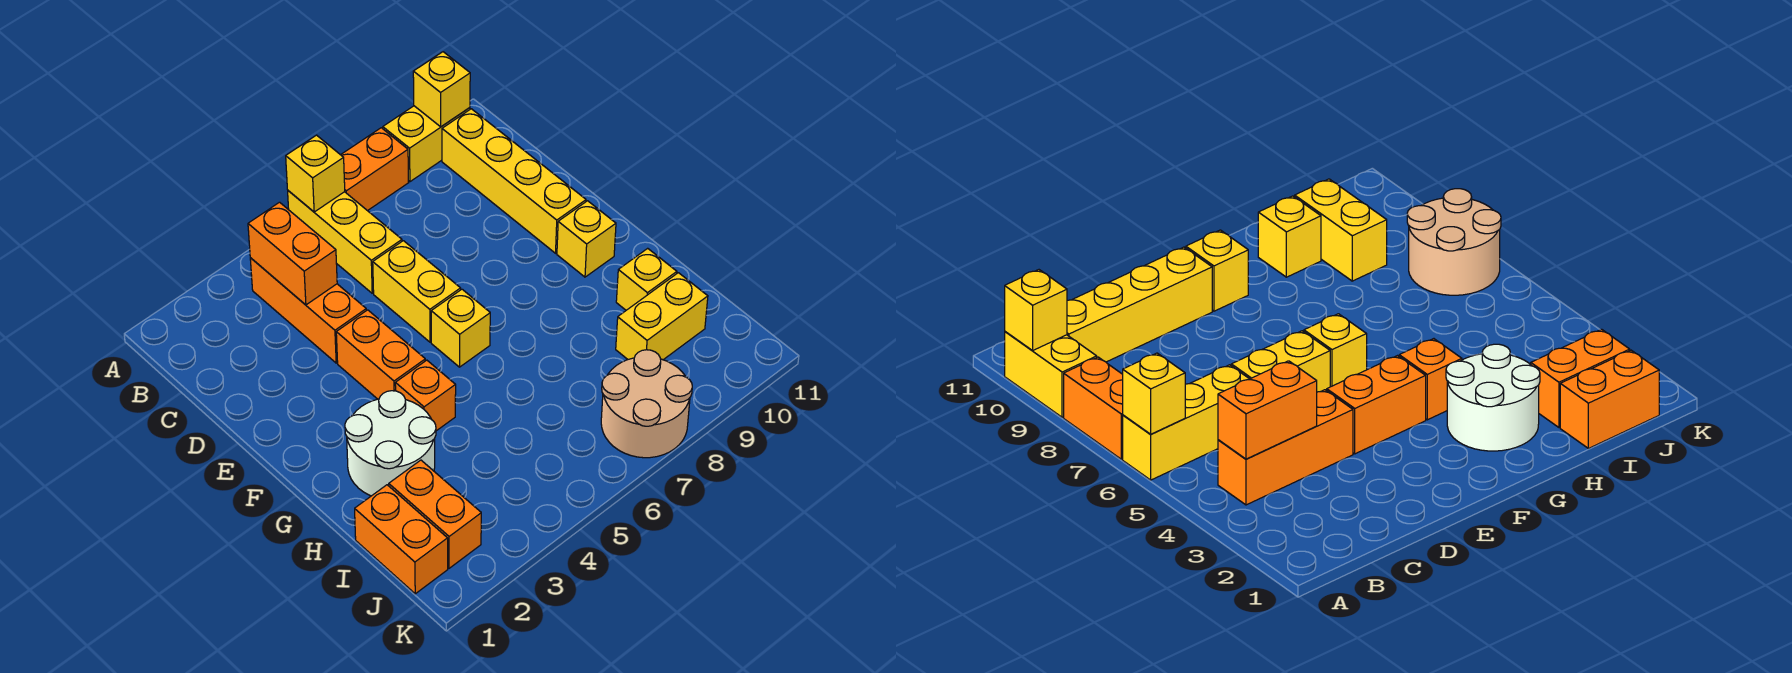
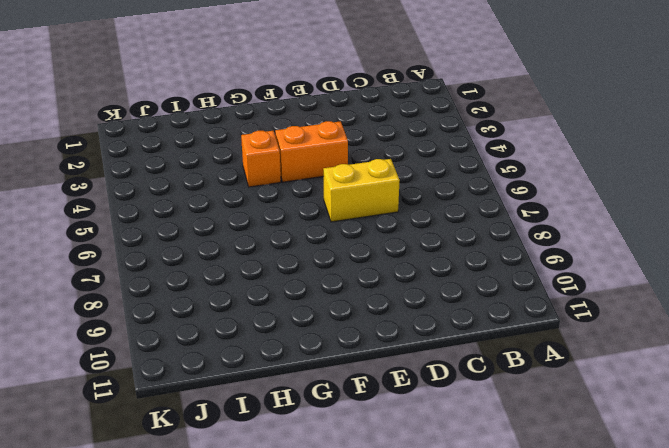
none -> yellow 1x3 brick [288,191,402,293]
none -> orange 1x2 brick [341,128,409,211]
none -> yellow 1x2 brick [383,106,470,182]

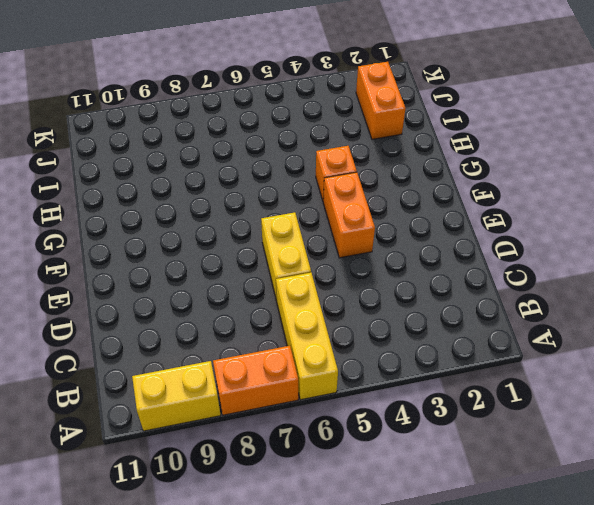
none -> orange 1x3 brick [250,258,366,363]
none -> yellow 1x4 brick [442,109,586,253]
none -> yellow 1x1 brick [431,289,490,367]

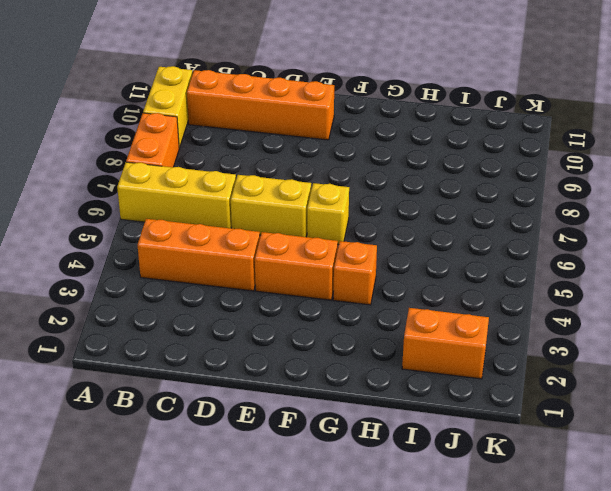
orange 1x4 brick [187,70,334,140] -> yellow 1x4 brick [442,109,586,253]
none -> yellow 1x1 brick [557,201,616,277]
none -> white 2x2 round brick [345,391,436,496]
none -> yellow 1x1 brick [616,248,677,310]

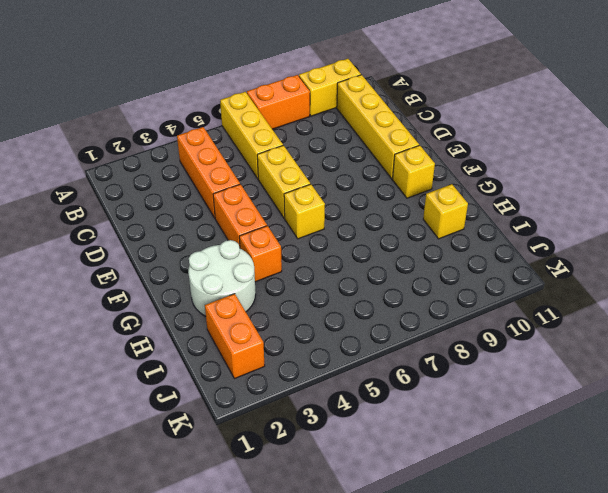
none -> orange 1x2 brick [355,485,448,594]
none -> yellow 1x2 brick [616,273,708,360]
none -> tan 2x2 round brick [601,350,692,458]

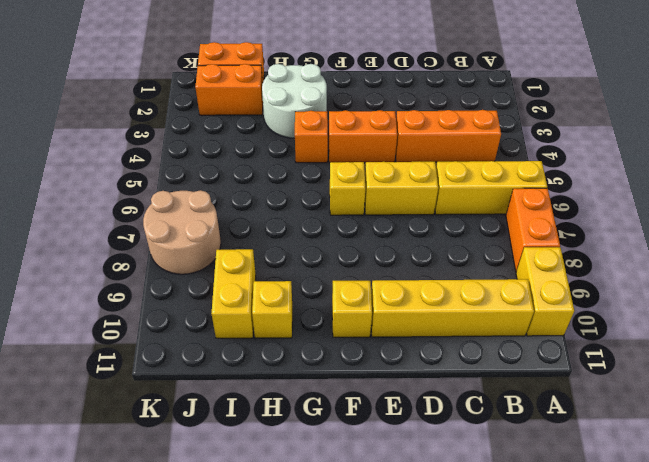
none -> yellow 1x1 brick [286,135,345,212]
none -> yellow 1x1 brick [413,52,470,127]
none -> orange 1x2 brick [248,202,337,305]

